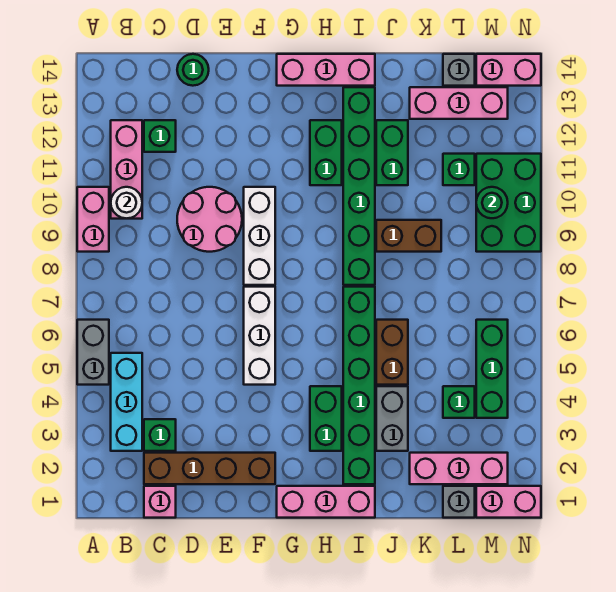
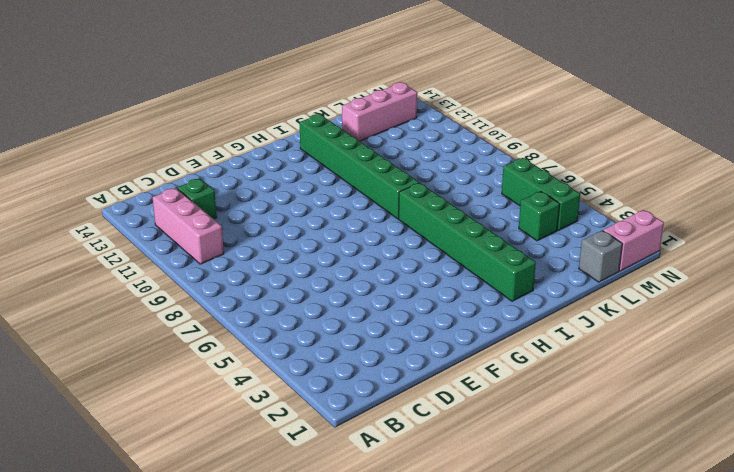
none -> grey 1x2 brick [77,320,109,385]
none -> pink 1x2 brick [77,187,109,252]
none -> cyan 1x3 brick [111,353,142,451]
none -> pink 1x1 brick [144,486,176,518]

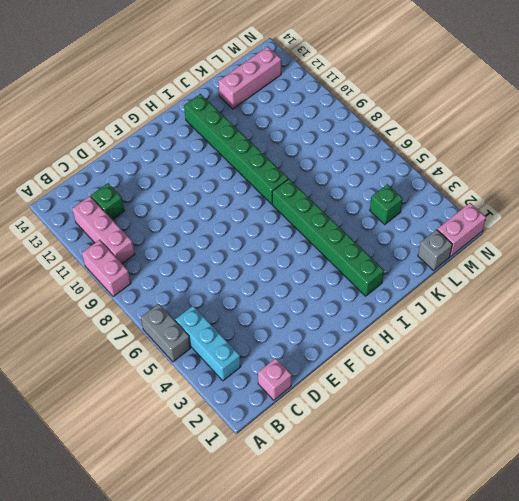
none -> brown 1x4 brick [144,453,275,484]
none -> green 1x1 brick [144,419,176,451]
none -> pink 2x2 round brick [177,187,242,252]
none -> green 1x1 round brick [177,54,209,86]

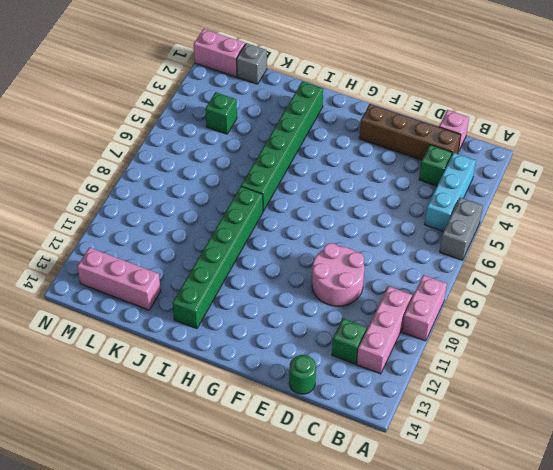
none -> white 1x3 brick [244,287,275,385]
none -> white 1x3 brick [244,187,275,285]
none -> pink 1x3 brick [277,486,375,518]
none -> pink 1x3 brick [277,54,375,86]

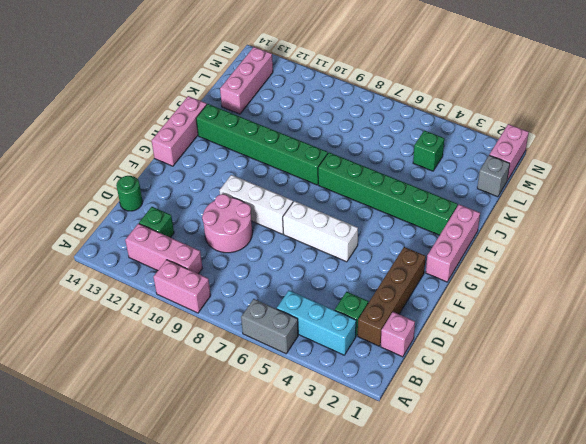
none -> green 1x2 brick [310,386,342,451]
none -> green 1x2 brick [310,120,342,185]
none -> grey 1x2 brick [376,386,408,451]
none -> brown 1x2 brick [376,320,408,385]

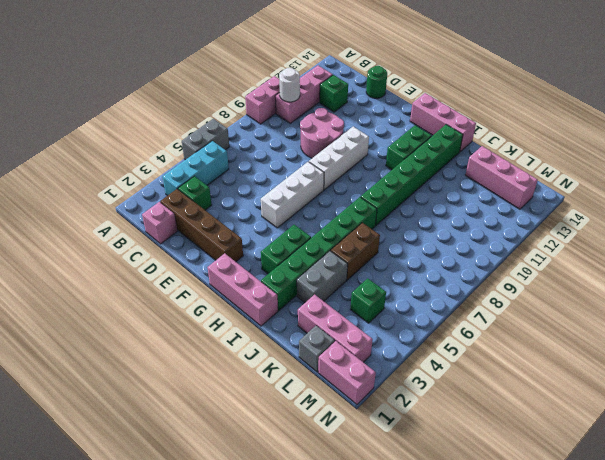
none -> brown 1x2 brick [376,220,441,252]
none -> green 1x2 brick [376,120,408,185]
none -> green 1x1 brick [443,154,475,185]
none -> grey 1x1 brick [443,54,475,86]

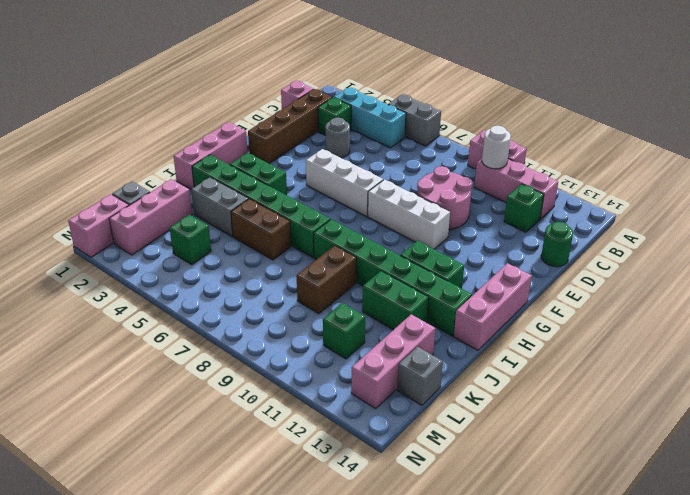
grey 1x1 round brick [325,118,350,158] -> none
none -> green 1x3 brick [476,320,508,418]
none -> green 2x3 brick [476,154,541,252]
none -> pink 1x2 brick [476,54,541,86]
none -> green 1x1 round brick [476,187,508,218]

